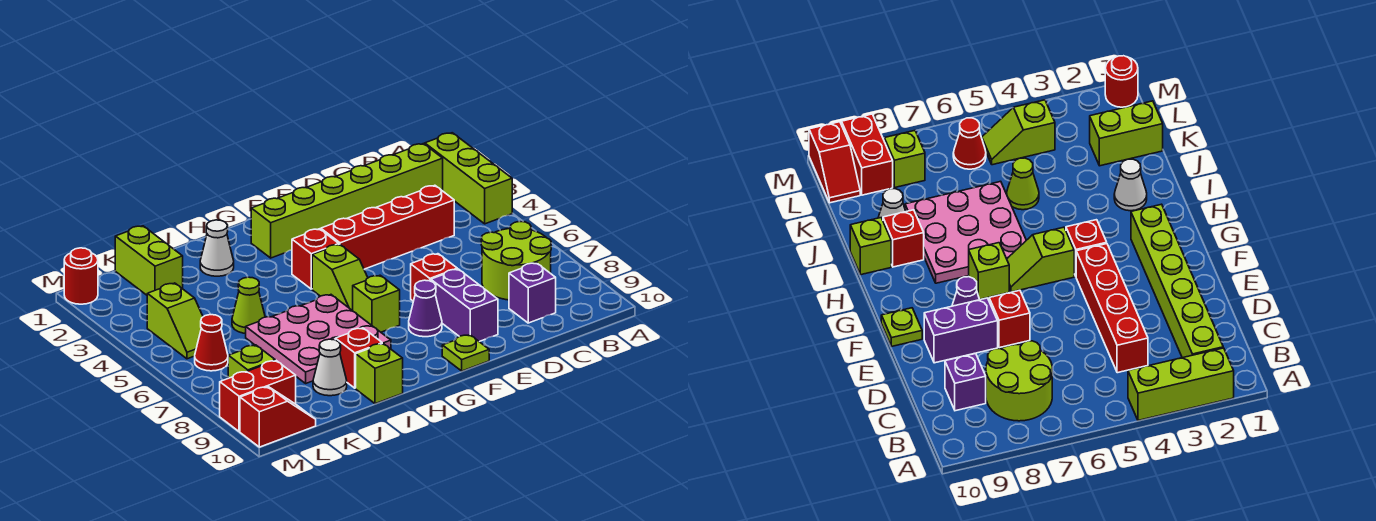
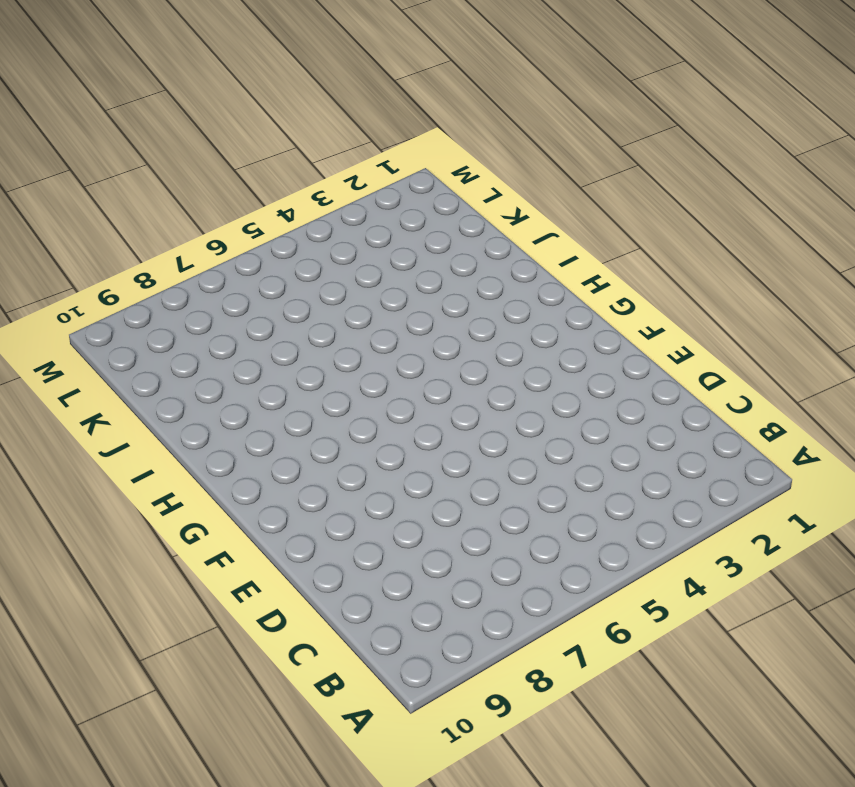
none -> lime 1x3 brick [425,133,512,224]
none -> lime 1x6 brick [251,144,443,258]
none -> lime 2x2 round brick [481,221,551,300]

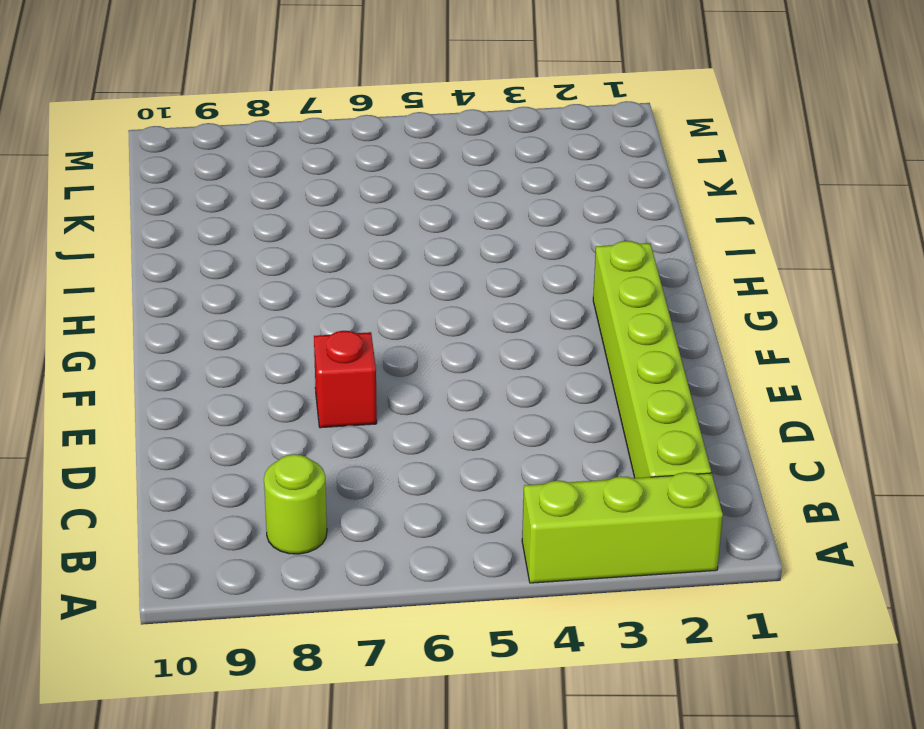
lime 1x1 round brick [264,454,327,554] -> lime 2x2 round brick [481,221,551,300]
none -> red 1x4 brick [321,185,454,269]
none -> purple 1x1 brick [509,263,556,323]
none -> purple 1x2 brick [431,269,498,342]

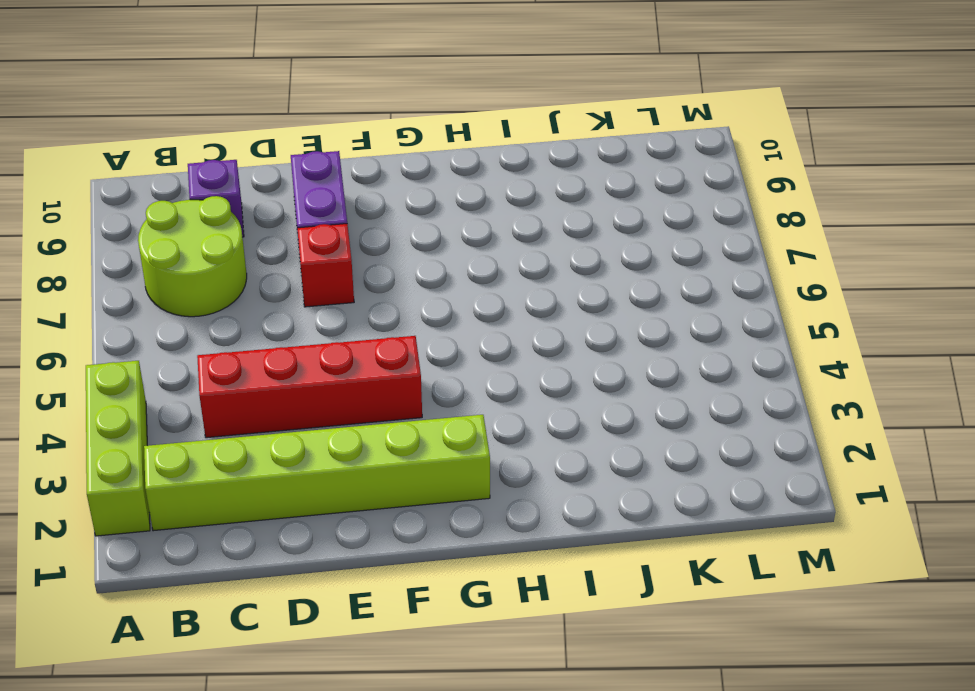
none -> purple 1x1 cone [409,280,442,337]
none -> lime 1x1 plate [442,335,489,371]
none -> red 1x1 brick [292,229,339,289]

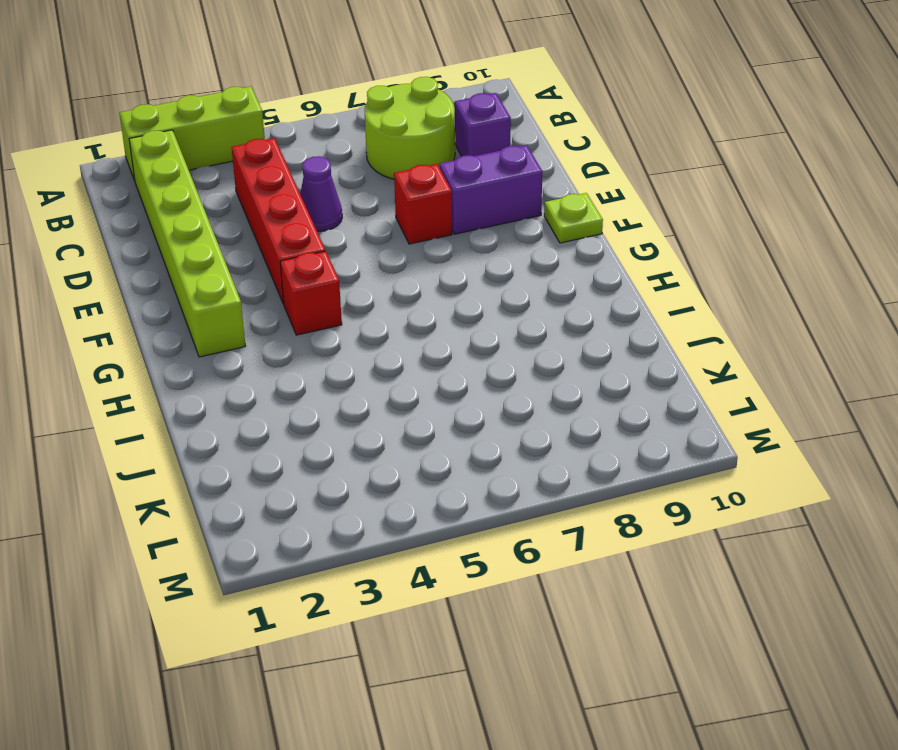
purple 1x1 cone [300,156,342,231] -> purple 1x1 cone moved to [409,280,442,337]
none -> lime 1x2 slope [312,244,368,311]
none -> lime 1x1 brick [353,275,400,332]
none -> pink 3x3 plate [246,295,391,383]

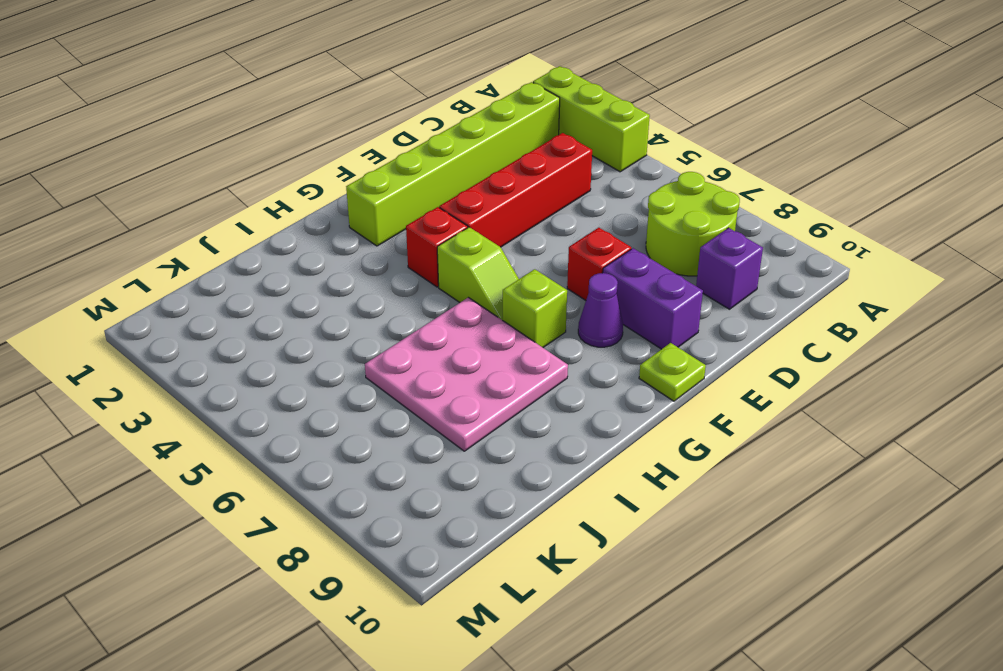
none -> white 1x1 cone [200,220,234,276]
none -> red 1x1 brick [335,328,382,388]
none -> lime 1x1 brick [356,344,403,404]

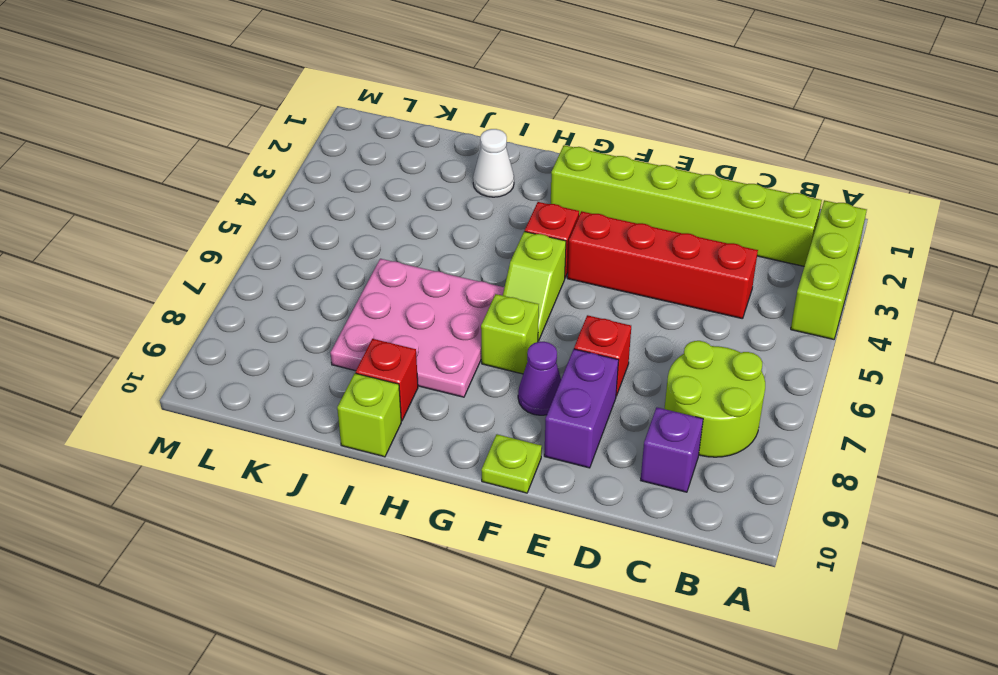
none -> lime 1x1 cone [232,277,265,333]
none -> white 1x1 cone [313,339,347,396]
none -> lime 1x2 brick [115,226,183,295]

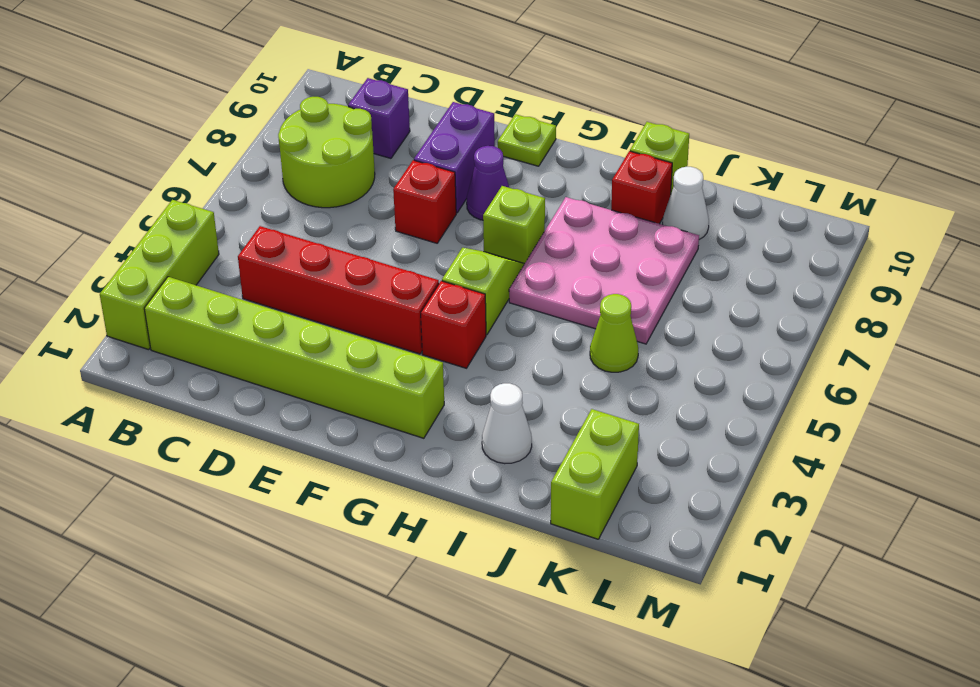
none -> lime 1x2 slope [147,283,203,359]
none -> red 1x1 cone [195,315,228,371]
none -> lime 1x1 brick [228,345,275,378]

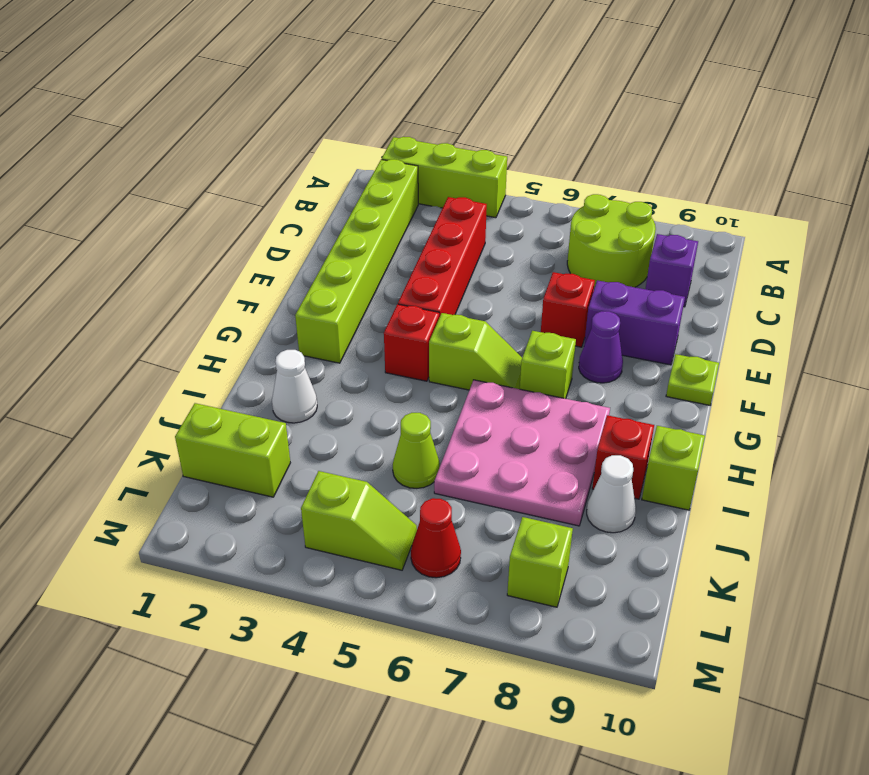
none -> red 1x2 brick [220,361,296,432]
none -> red 1x2 slope [240,387,316,447]
none -> red 1x1 round brick [64,248,98,304]

